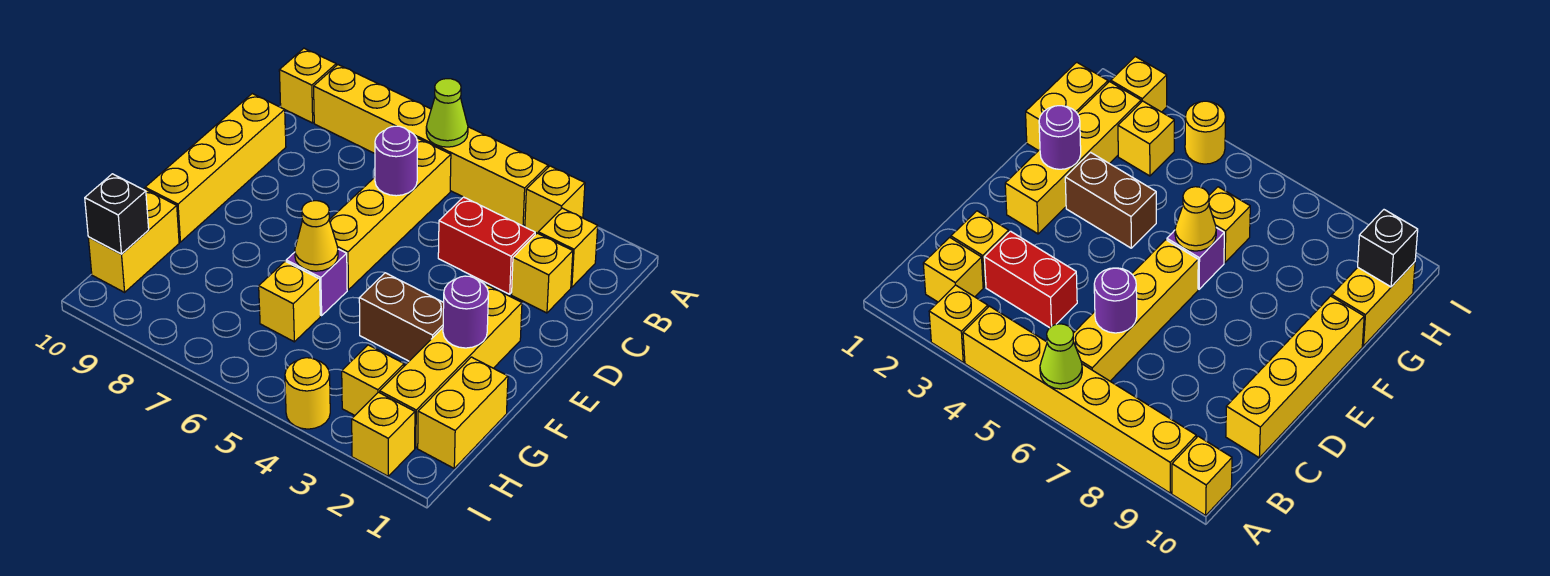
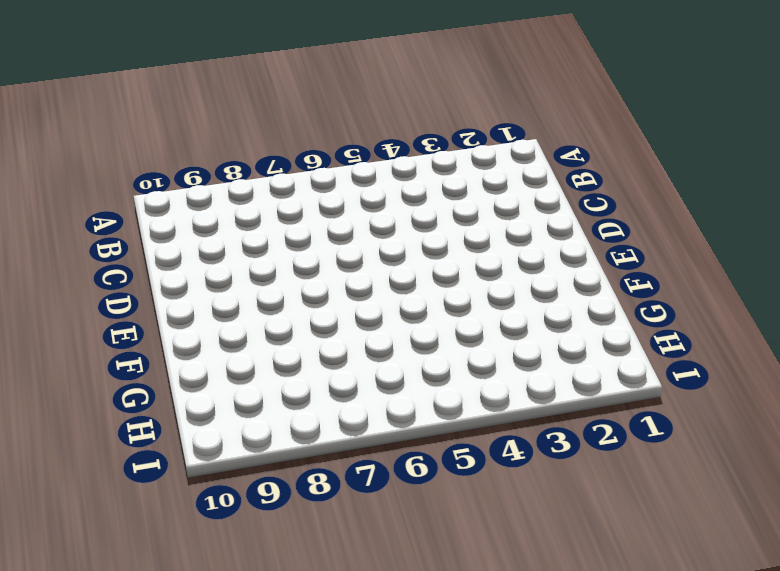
none -> yellow 1x1 brick [525,166,585,233]
none -> yellow 1x6 brick [314,65,548,226]
none -> yellow 1x1 brick [279,48,336,123]

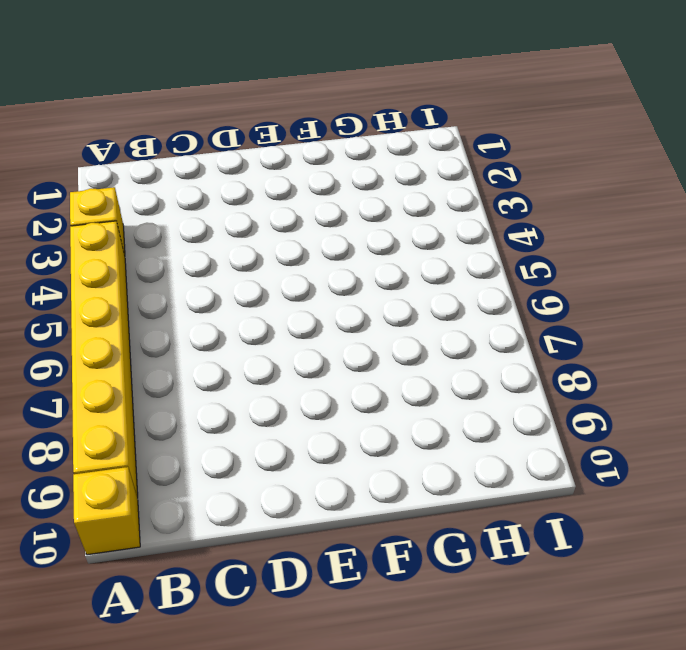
none -> yellow 1x1 brick [538,208,598,287]
none -> yellow 1x4 brick [329,138,451,290]
none -> yellow 1x1 brick [512,233,573,313]

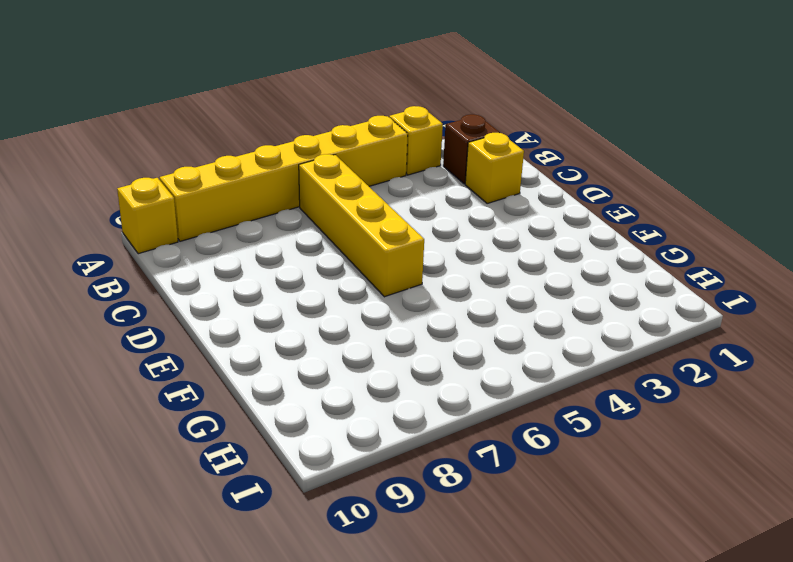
brown 1x1 brick [443,114,500,184] -> yellow 1x1 brick [538,208,598,287]
none -> red 1x2 brick [438,197,535,294]
none -> yellow 1x4 brick [145,94,286,242]
none -> yellow 1x4 brick [380,285,522,448]

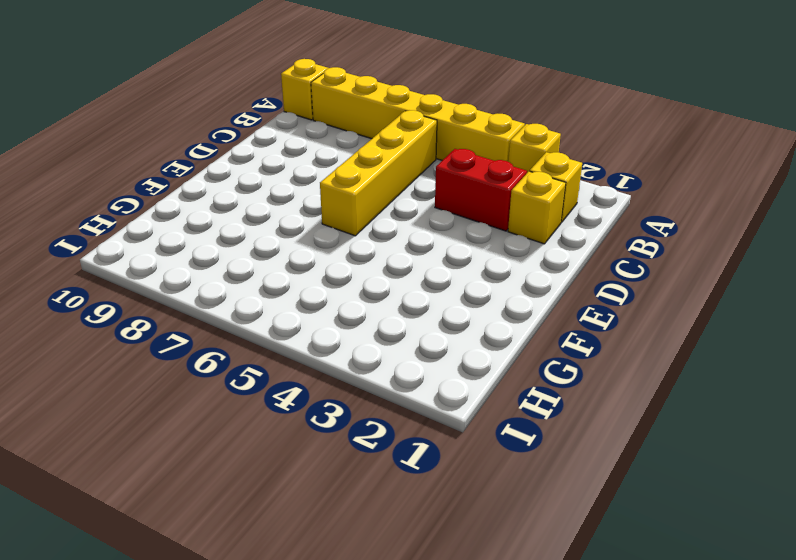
none -> yellow 1x4 brick [145,94,286,242]
none -> yellow 1x4 brick [380,285,522,448]
none -> brown 1x2 brick [359,273,444,361]

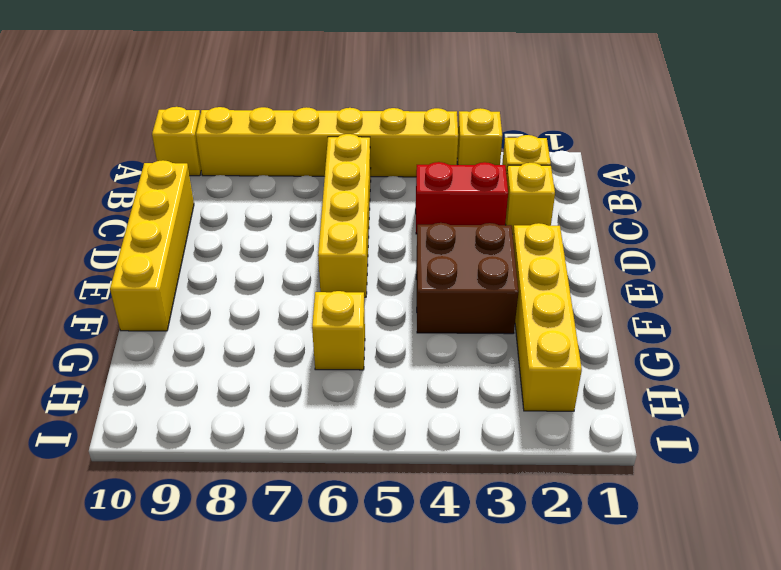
brown 2x2 brick [416,223,519,334] -> brown 1x2 brick [359,273,444,361]
none -> purple 1x1 brick [286,249,347,316]
none -> yellow 1x2 brick [418,357,508,468]
none -> yellow 1x2 brick [88,189,179,292]

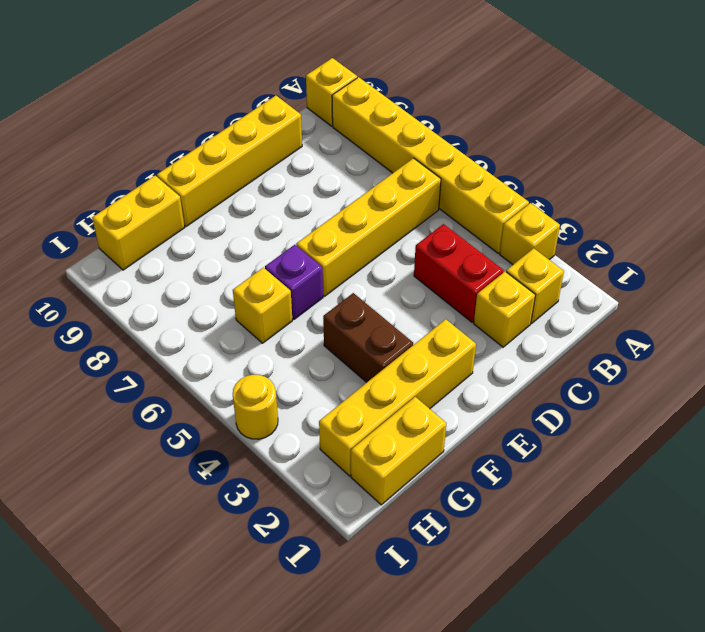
none -> yellow 1x1 brick [342,345,404,415]
none -> yellow 1x1 brick [352,392,415,476]
none -> lime 1x1 cone [426,79,468,147]

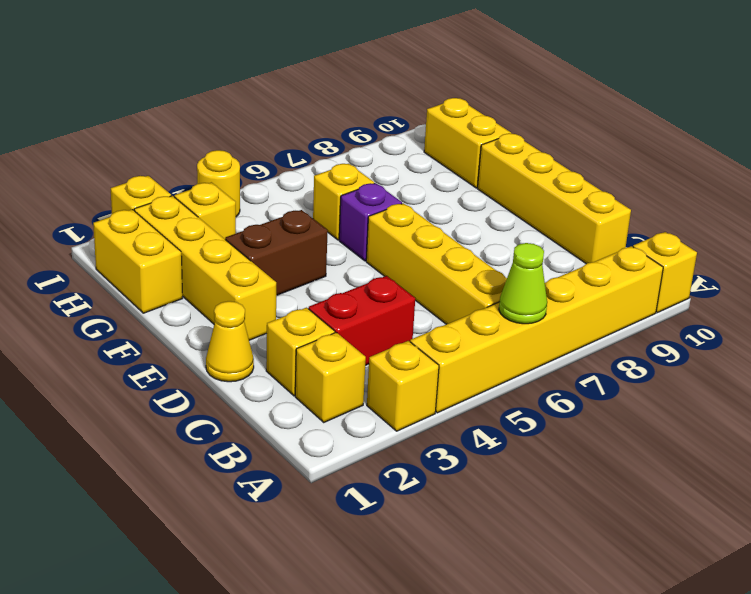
yellow 1x1 cone [206,301,254,382] -> yellow 1x1 cone moved to [295,201,338,271]
none -> purple 1x1 round brick [375,126,418,196]
none -> purple 1x1 round brick [443,276,488,348]
none -> black 1x1 brick [85,174,149,254]

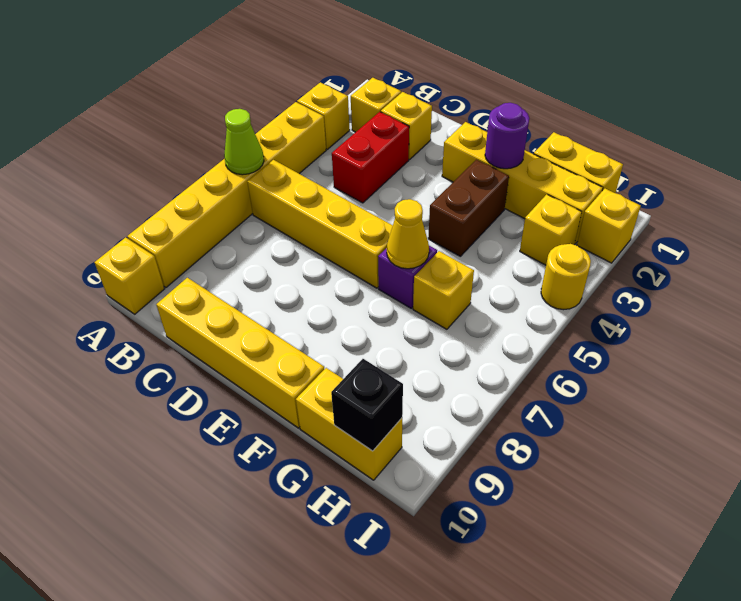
none -> purple 1x1 round brick [375,126,418,196]

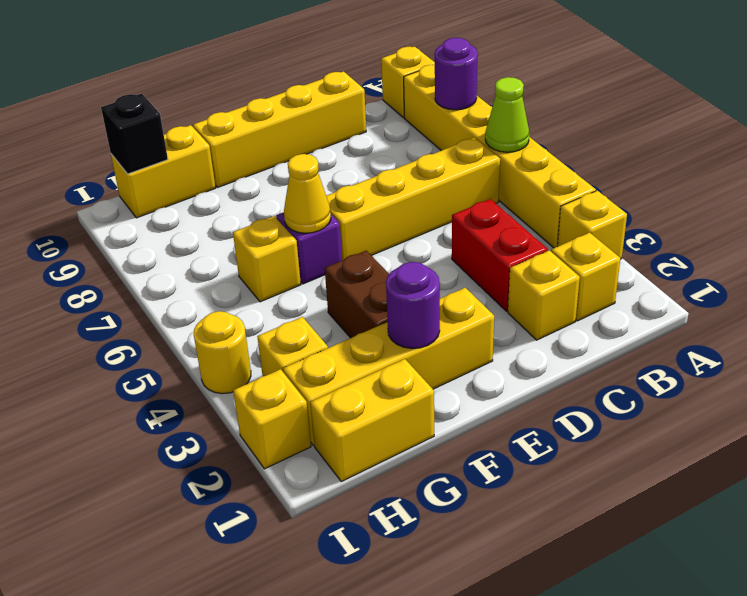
purple 1x1 round brick [435,38,478,110] -> purple 1x1 round brick moved to [375,126,418,196]

